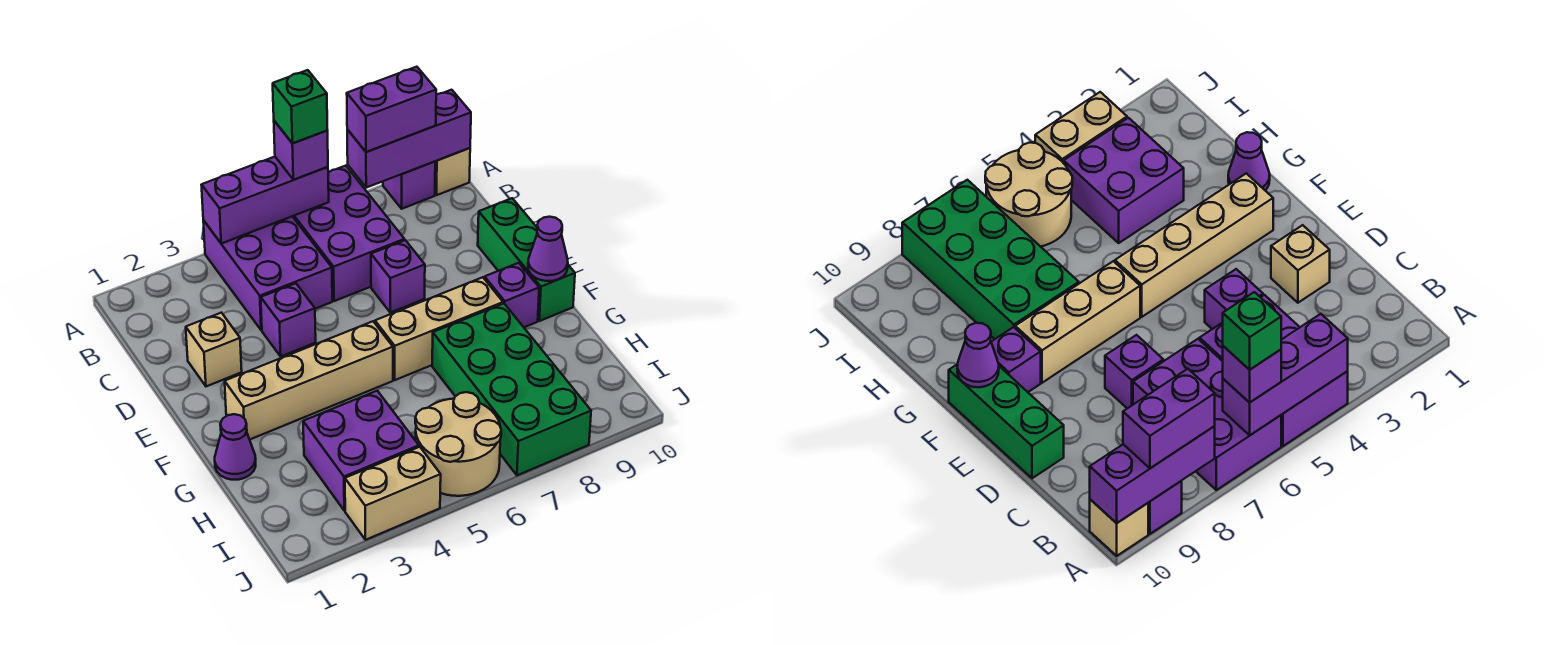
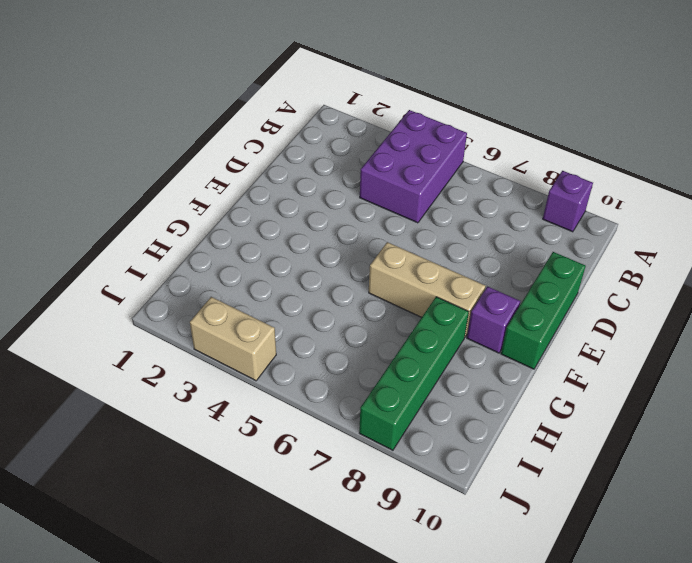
green 1x4 brick [359,297,469,450] -> green 2x4 brick [432,304,591,475]
none -> purple 2x3 brick [293,166,404,301]
none -> tan 1x1 brick [435,148,470,195]
none -> tan 1x1 brick [186,313,242,386]

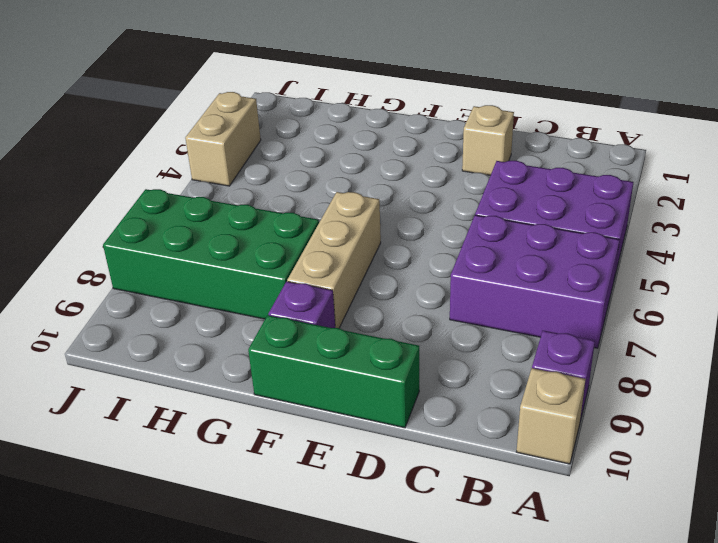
none -> purple 1x1 brick [261,283,316,356]
none -> purple 1x1 brick [371,240,425,313]
none -> tan 1x4 brick [225,321,393,440]

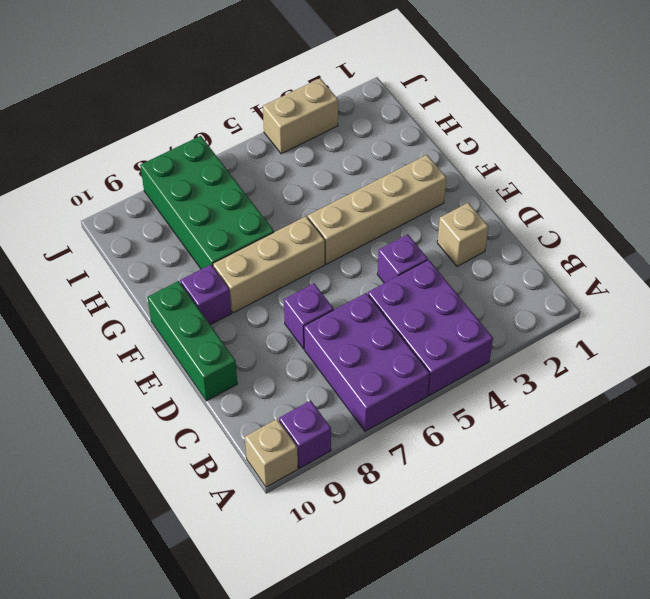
none -> purple 1x1 cone [215,414,256,480]
none -> purple 2x2 brick [303,391,419,511]
none -> tan 2x2 round brick [415,392,501,496]

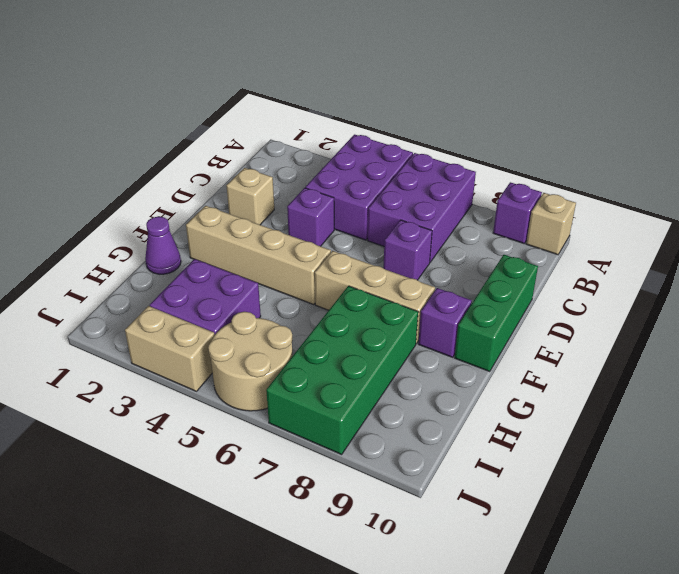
none -> purple 1x3 brick [202,157,329,244]
none -> purple 1x3 brick [347,90,471,188]
none -> purple 1x1 cone [528,217,568,281]

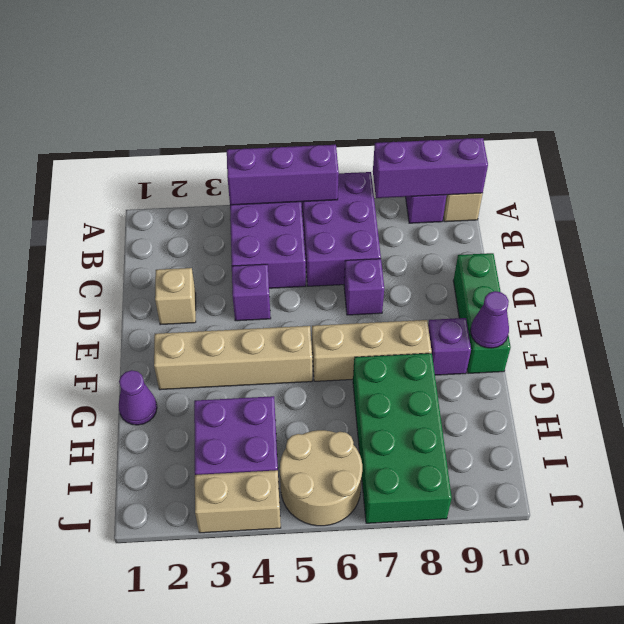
none -> purple 1x1 brick [274,121,328,180]
none -> purple 1x2 brick [347,67,436,152]
none -> green 1x1 brick [273,70,327,143]

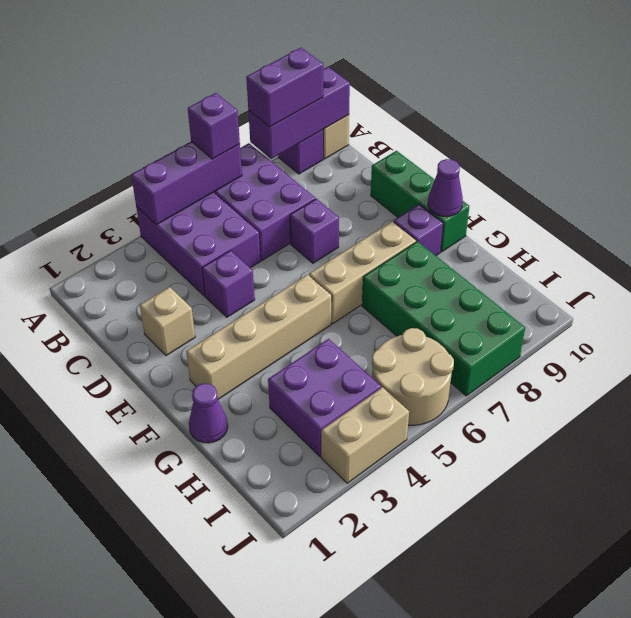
none -> green 1x1 brick [273,70,327,143]

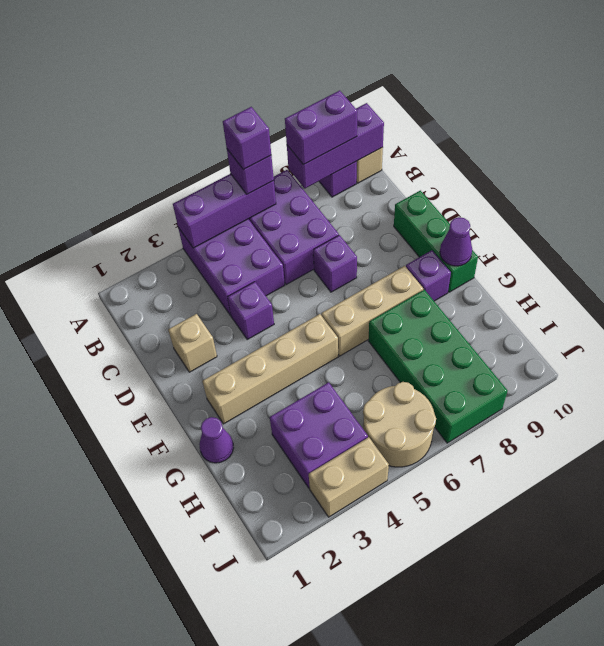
purple 1x1 brick [223,107,271,170] -> green 1x1 brick [273,70,327,143]

